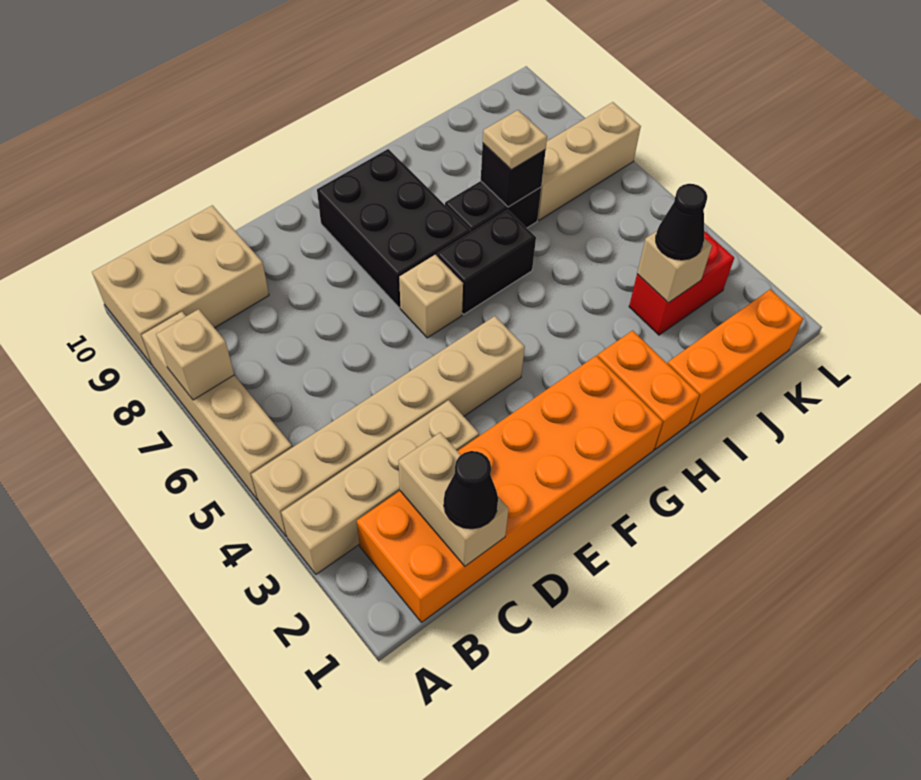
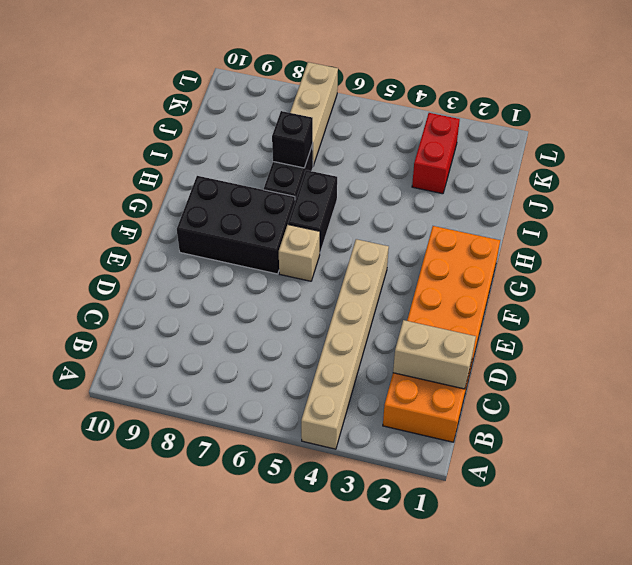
none -> tan 1x4 brick [281,400,479,574]
none -> tan 1x4 brick [142,312,292,500]
none -> tan 2x3 brick [92,205,269,365]

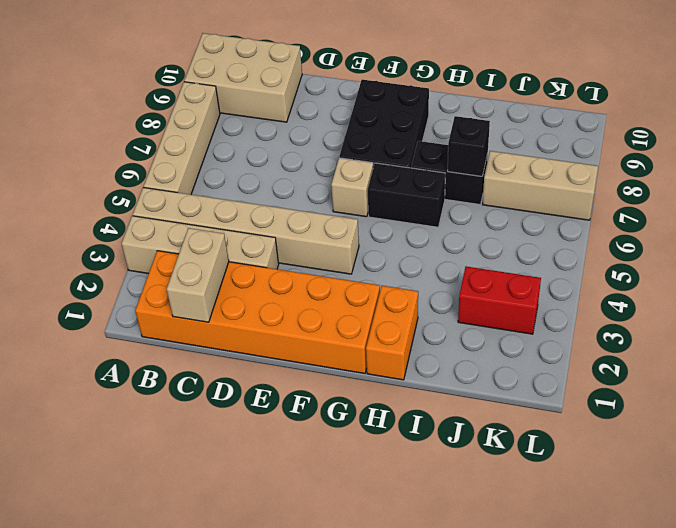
none -> orange 1x3 brick [668,289,803,423]
none -> tan 1x1 brick [156,309,234,400]
none -> tan 1x1 brick [637,231,712,303]

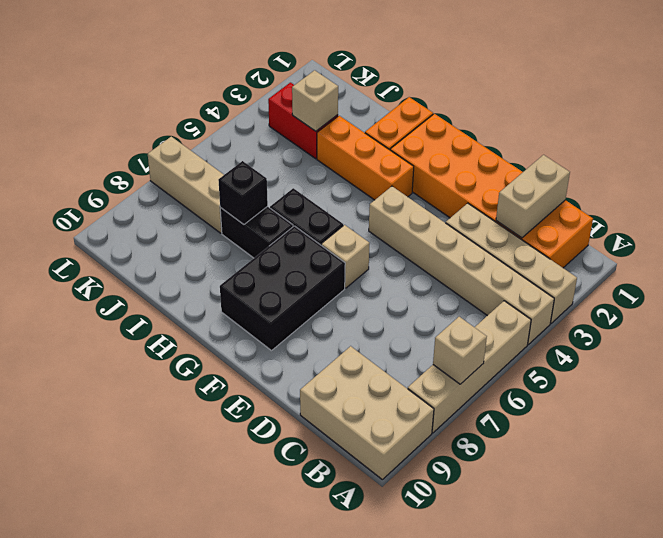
orange 1x3 brick [317,116,414,200] -> orange 1x3 brick moved to [668,289,803,423]
none -> black 1x1 cone [444,451,498,529]
none -> tan 1x1 plate [483,110,547,169]
none -> black 1x1 cone [656,184,707,260]

